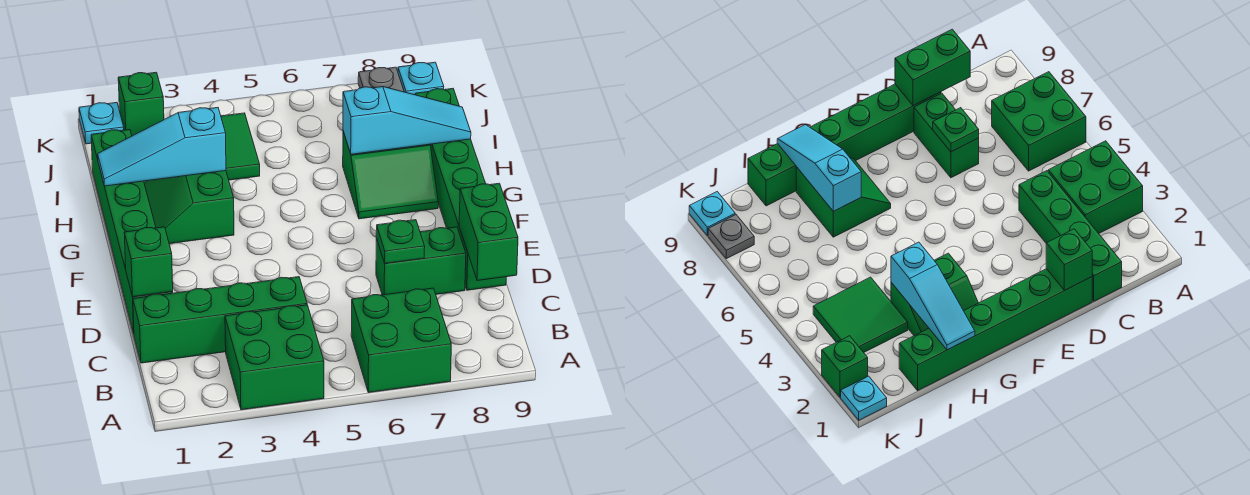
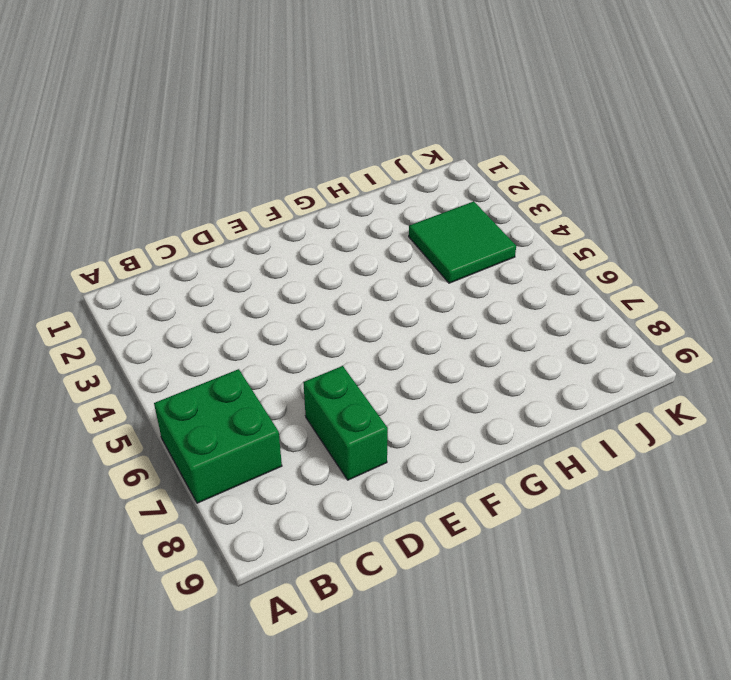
none -> green 2x2 brick [225,305,324,410]
none -> green 1x4 brick [133,277,307,363]
none -> green 1x6 brick [91,130,173,334]

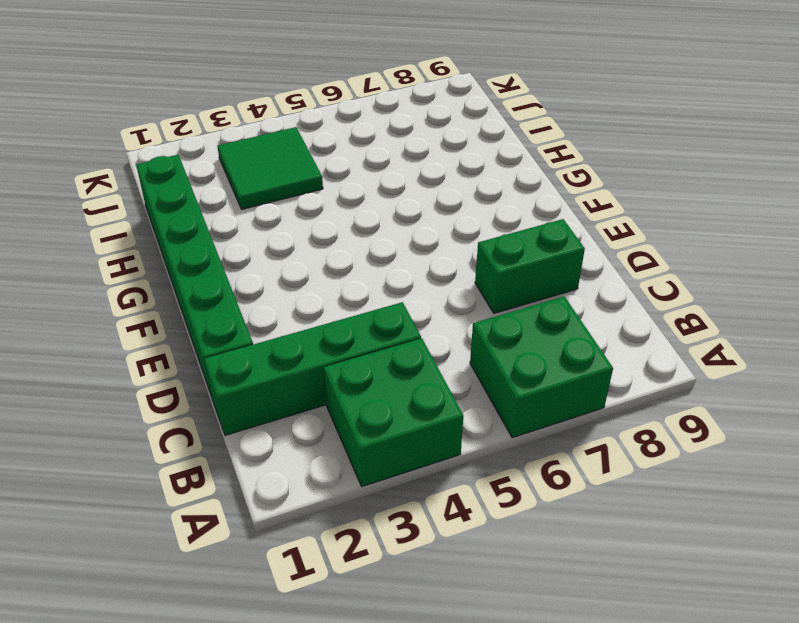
none -> green 1x6 brick [415,89,506,290]
none -> green 2x2 slope [144,171,234,244]
none -> green 2x2 slope [343,131,438,219]

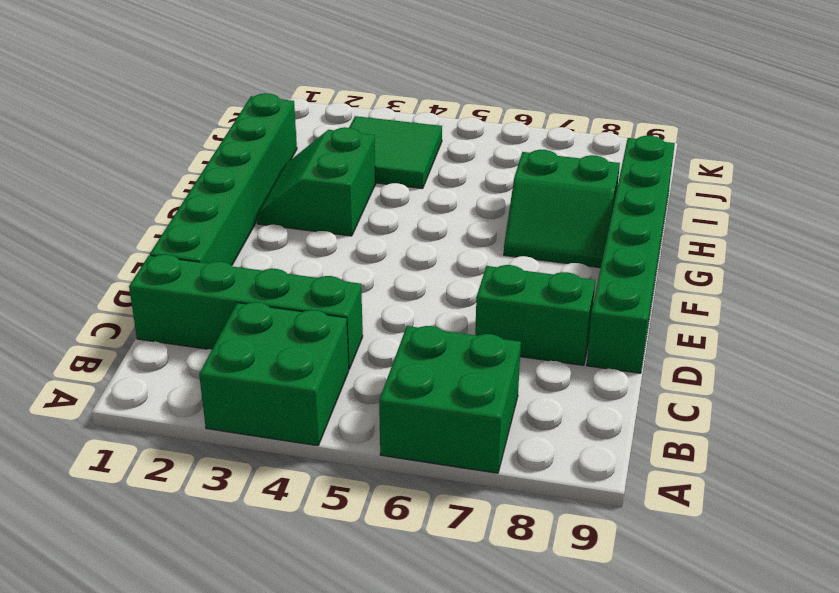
none -> cyan 1x1 plate [79,103,124,144]
none -> green 1x1 brick [118,72,164,136]
none -> grey 1x1 plate [358,67,404,92]

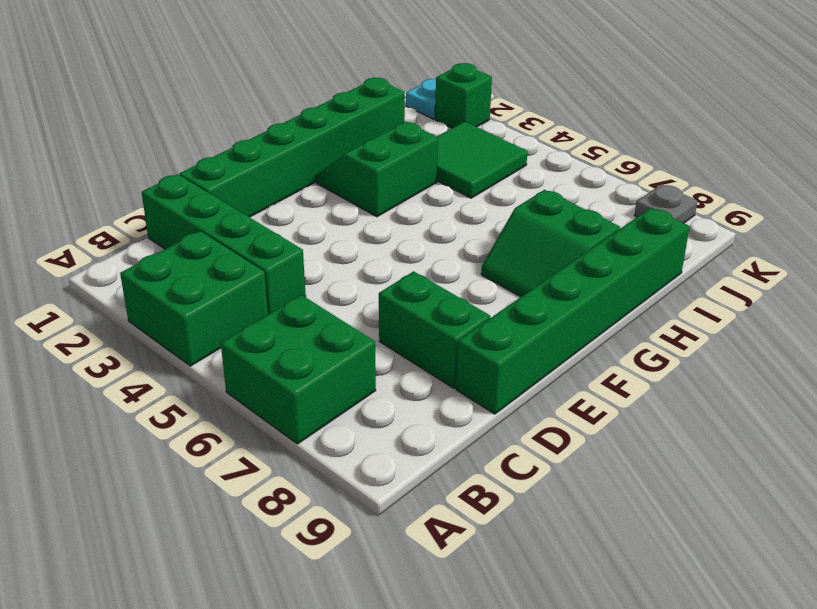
none -> cyan 1x1 plate [398,62,444,95]
none -> green 1x2 brick [459,183,518,281]
none -> green 1x1 brick [124,227,173,297]

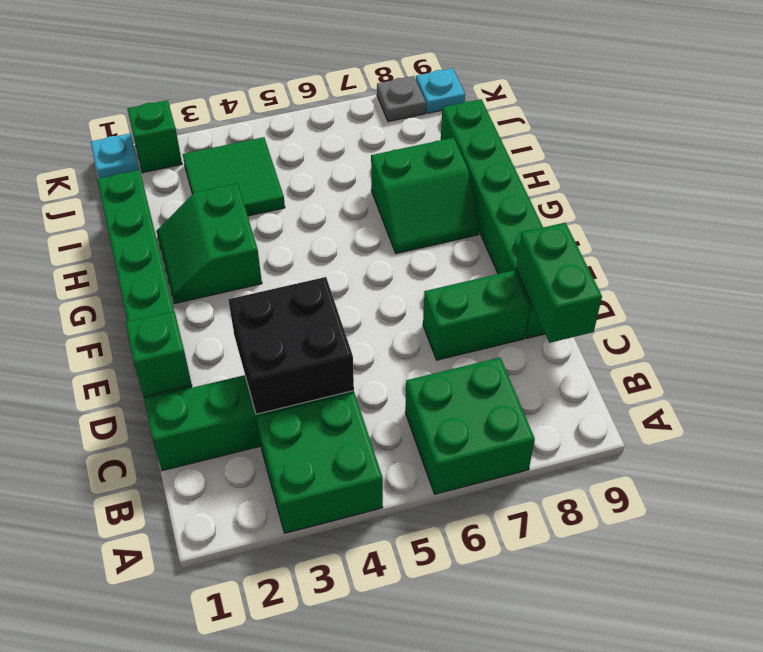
black 2x2 brick [228,277,354,414] -> none
none -> green 1x1 plate [376,220,425,263]
none -> cyan 1x3 slope [98,108,226,186]
none -> cyan 1x3 slope [343,87,471,154]

